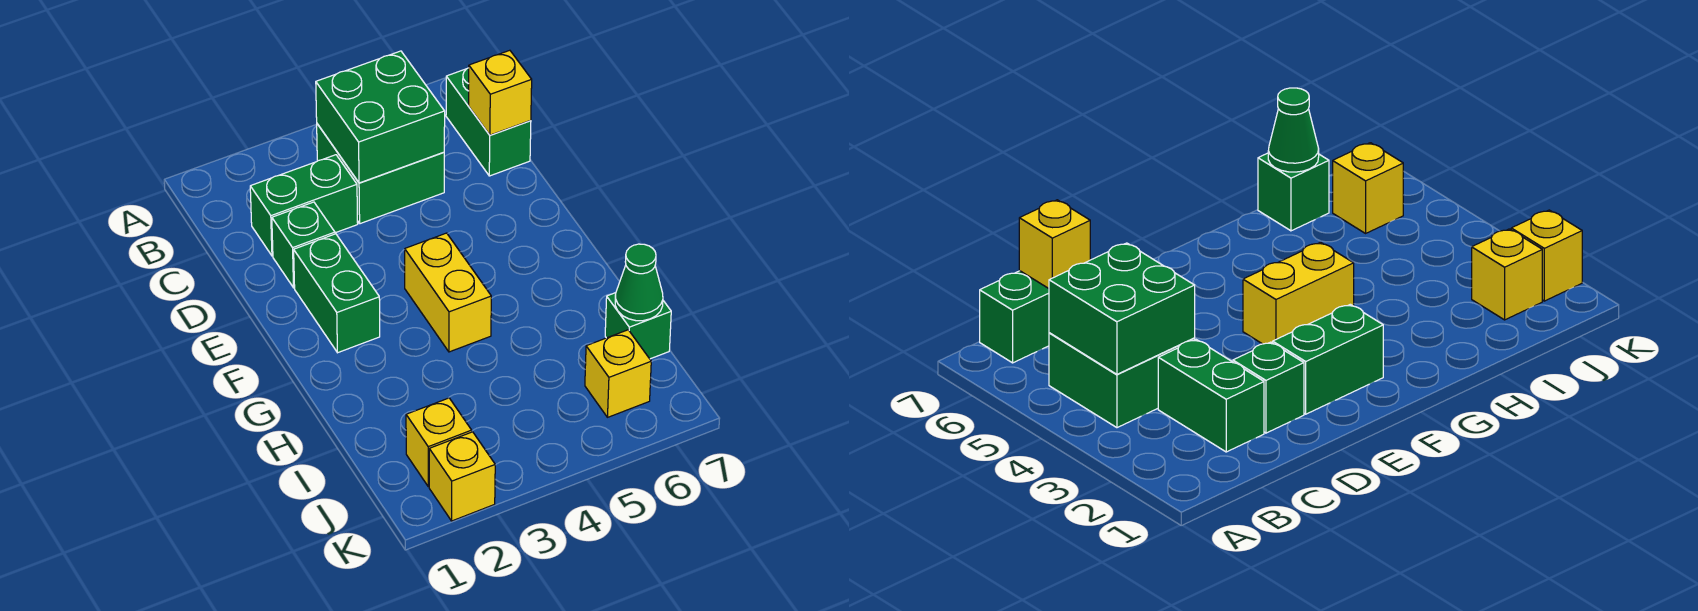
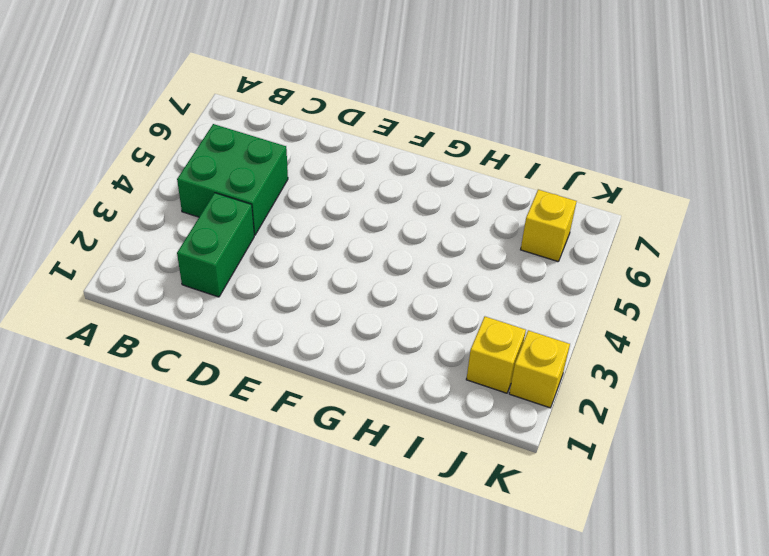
none -> green 1x2 brick [446,68,531,176]
none -> green 1x1 brick [272,202,335,288]
none -> green 1x2 brick [294,234,380,353]

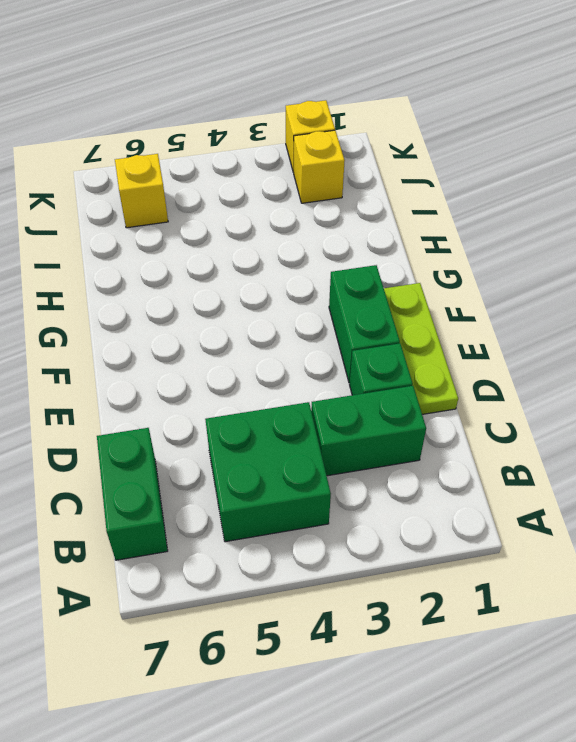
lime 1x3 plate [384,283,458,414] -> none
none -> yellow 1x2 brick [405,233,491,352]
none -> green 1x1 brick [605,293,671,359]
none -> green 2x2 brick [316,51,445,183]

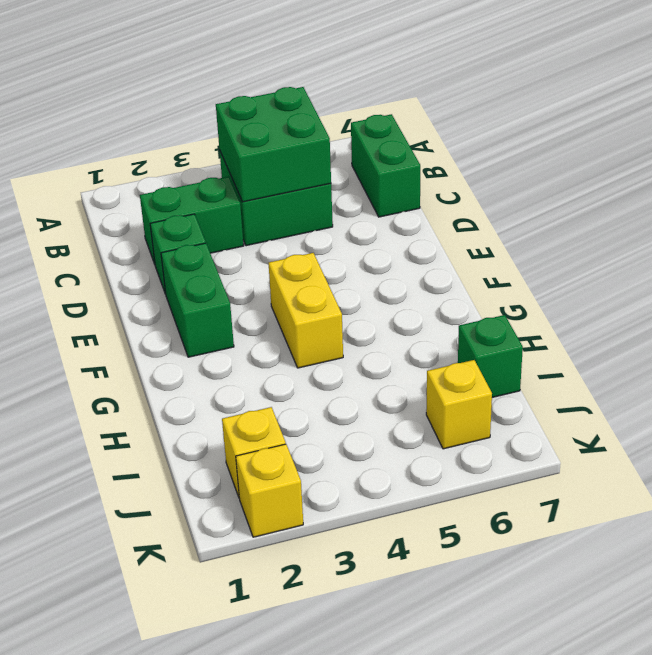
none -> yellow 1x1 brick [469,50,532,135]
none -> green 1x1 cone [615,244,663,321]

